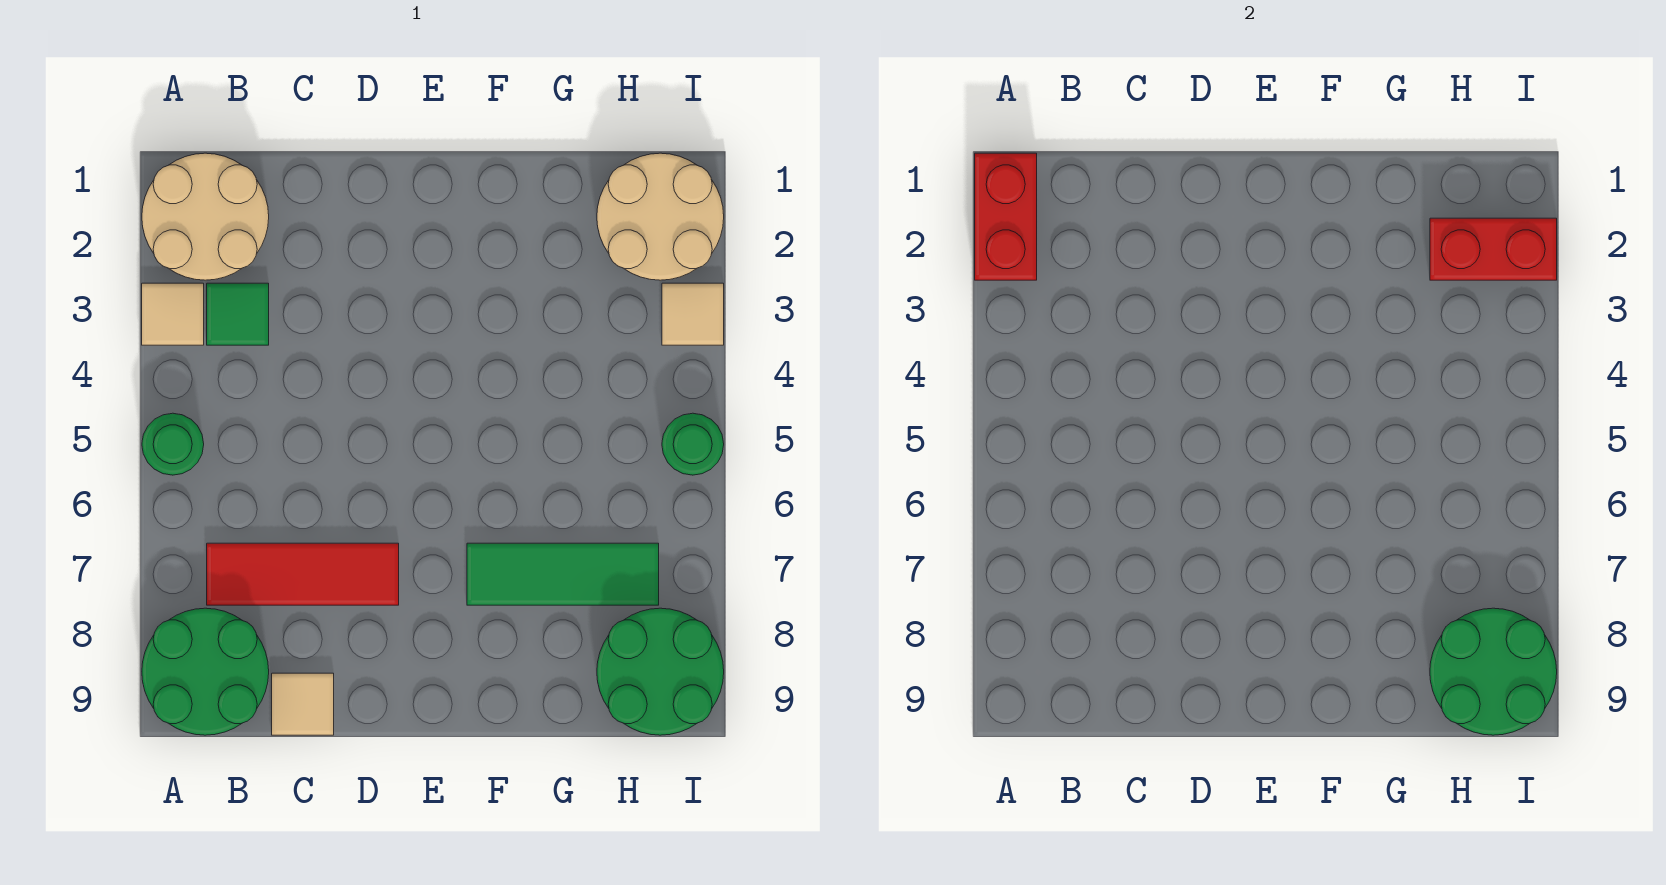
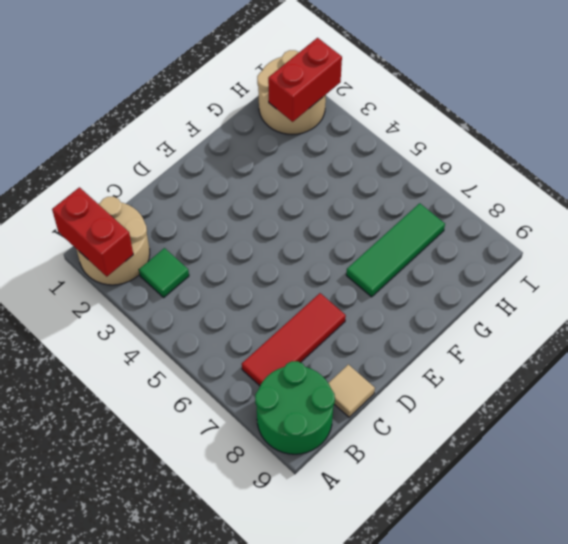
none -> tan 1x1 tile [142,283,204,345]
none -> green 1x1 round brick [142,413,204,475]
none -> green 2x2 round brick [597,608,724,735]

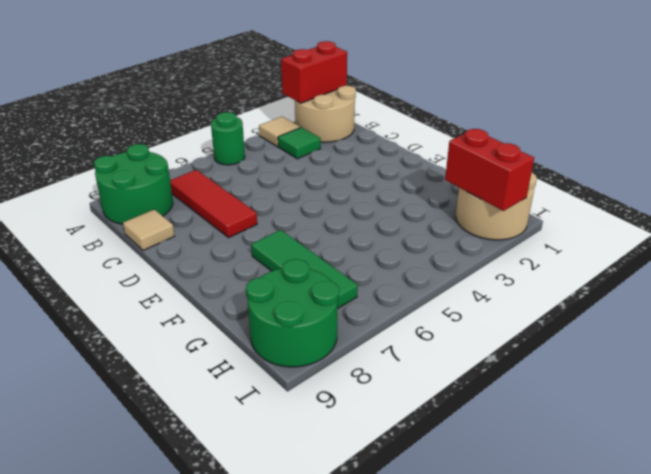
none -> tan 1x1 tile [662,283,724,345]
none -> green 1x1 round brick [662,413,724,475]
none -> green 2x2 round brick [1430,608,1557,735]

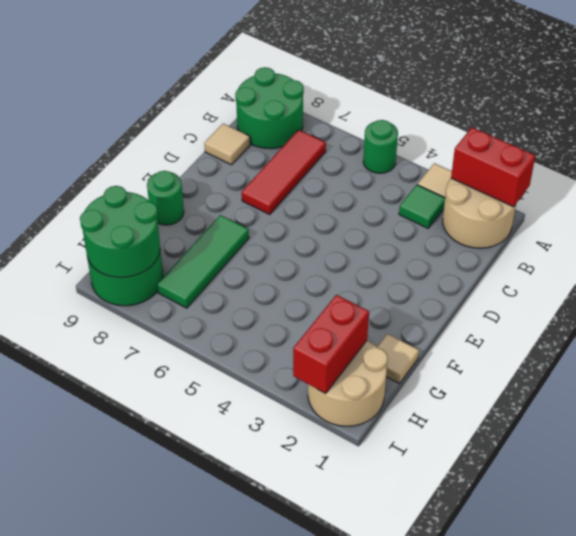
green 1x1 round brick [147,171,184,225] -> green 1x1 round brick moved to [662,413,724,475]
tan 1x1 tile [377,334,419,383] -> tan 1x1 tile moved to [662,283,724,345]

